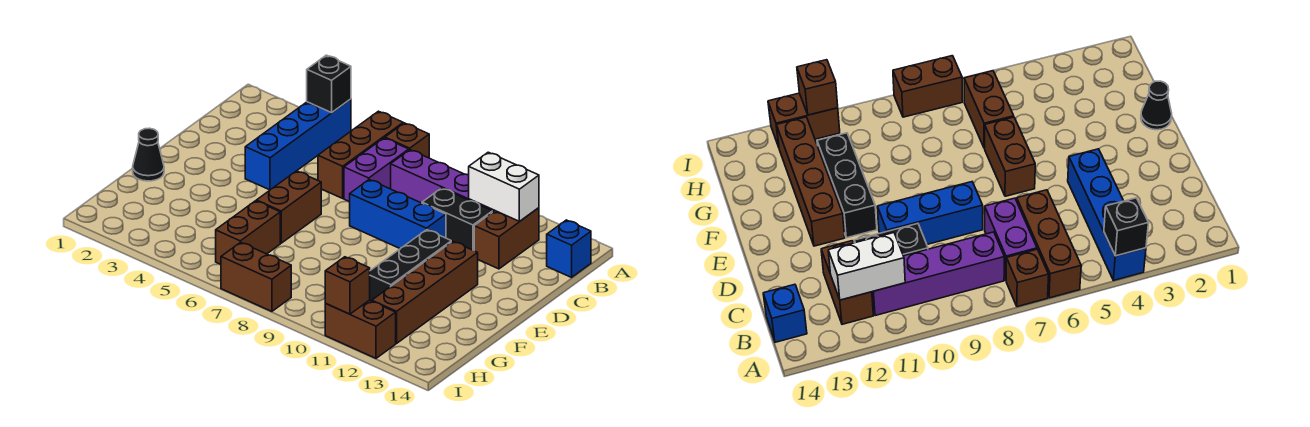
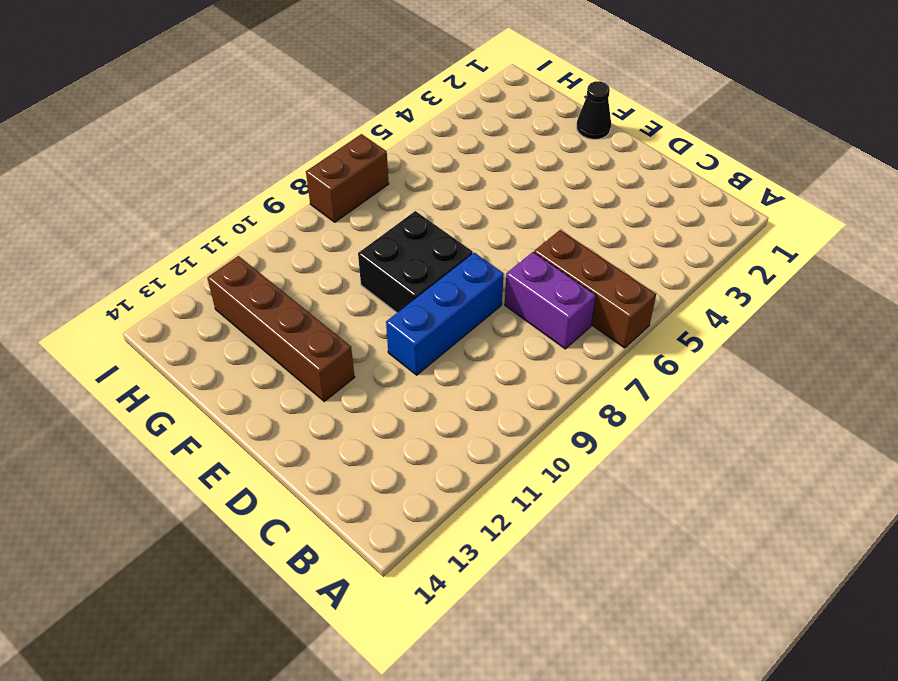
black 2x2 brick [358,211,473,313] -> none
none -> blue 1x4 brick [245,99,351,190]
none -> brown 1x1 brick [385,123,429,158]
none -> purple 1x4 brick [391,150,495,212]

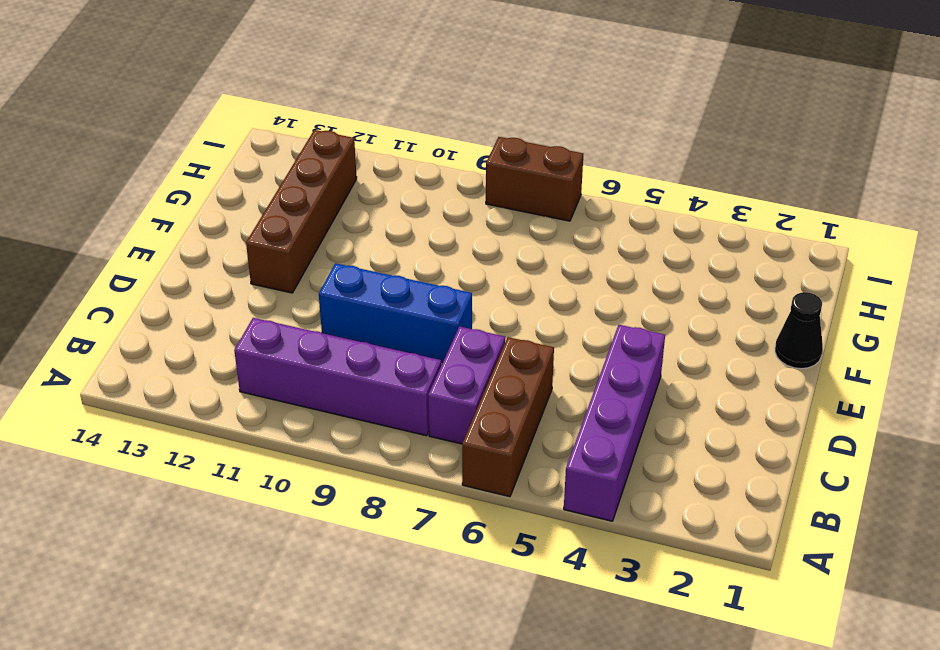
purple 1x4 brick [564,325,665,521] -> blue 1x4 brick [245,99,351,190]
none -> brown 1x1 brick [385,123,429,158]
none -> brown 1x2 brick [474,208,539,269]
none -> blue 1x1 brick [547,220,591,277]

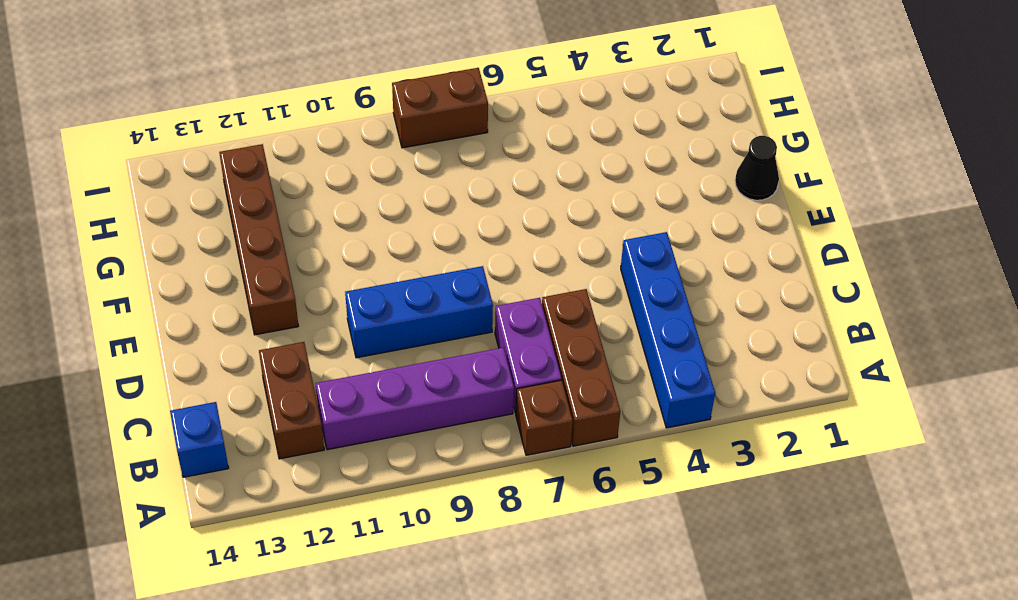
none -> black 1x2 brick [422,188,492,251]
none -> brown 1x2 brick [256,171,321,243]
none -> black 1x3 brick [370,230,451,301]

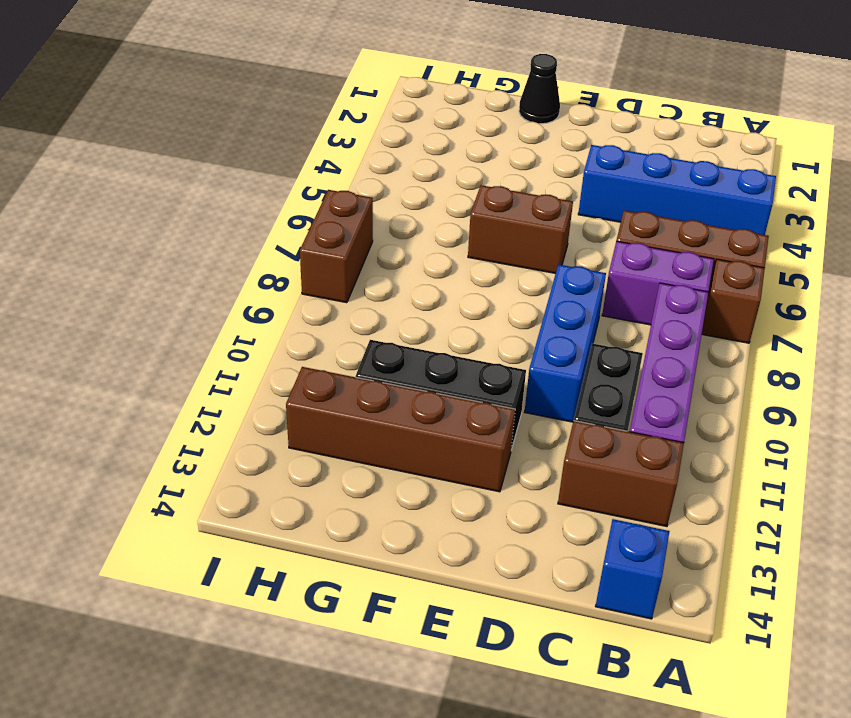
none -> brown 1x2 brick [216,201,280,264]
none -> brown 1x2 brick [325,300,396,358]
none -> black 1x1 brick [307,55,351,113]

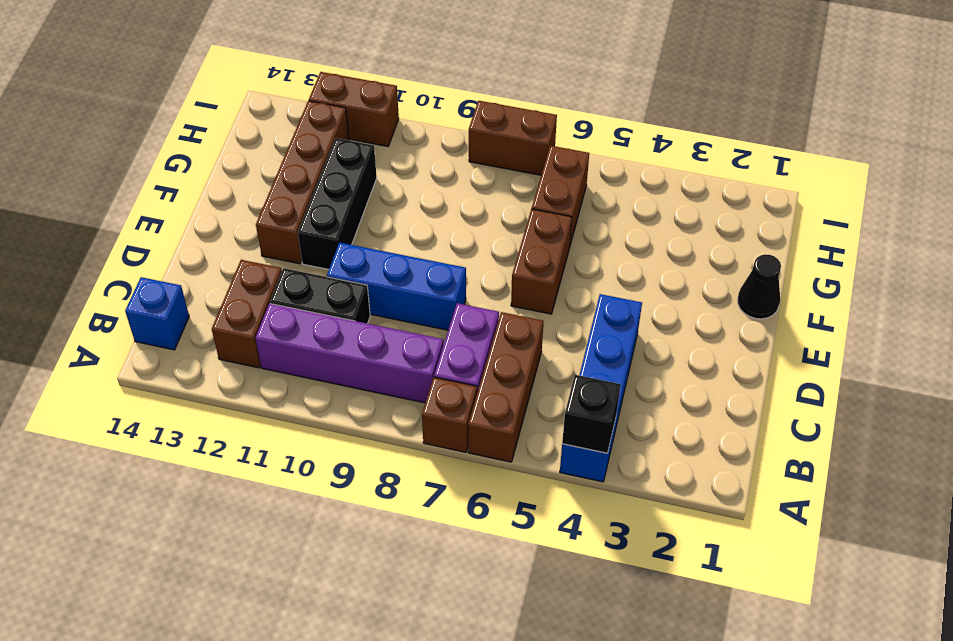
none -> white 1x2 brick [469,152,539,221]
none -> brown 1x1 brick [325,257,370,314]

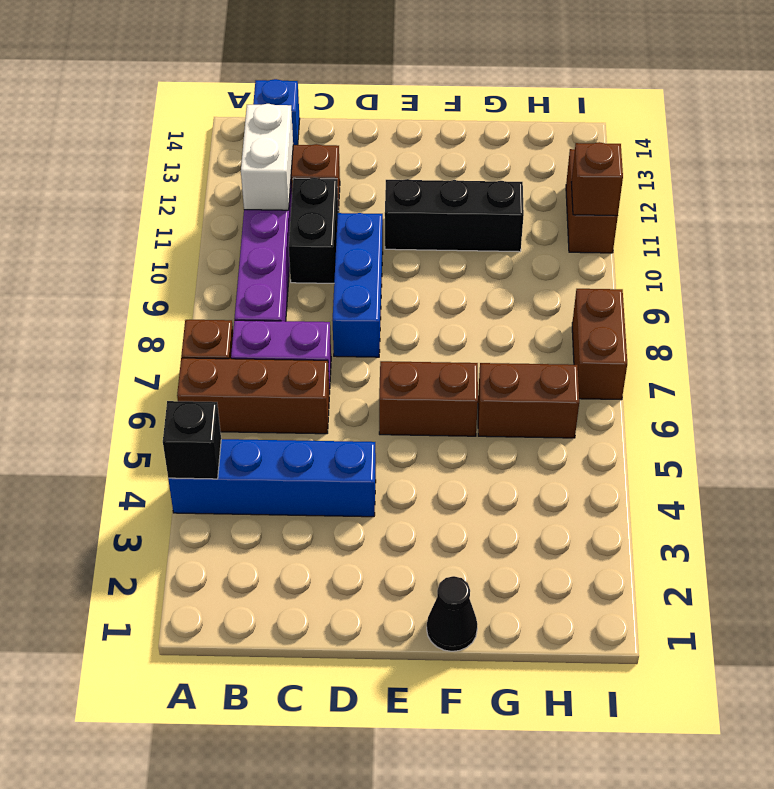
none -> brown 1x4 brick [372,241,478,343]

